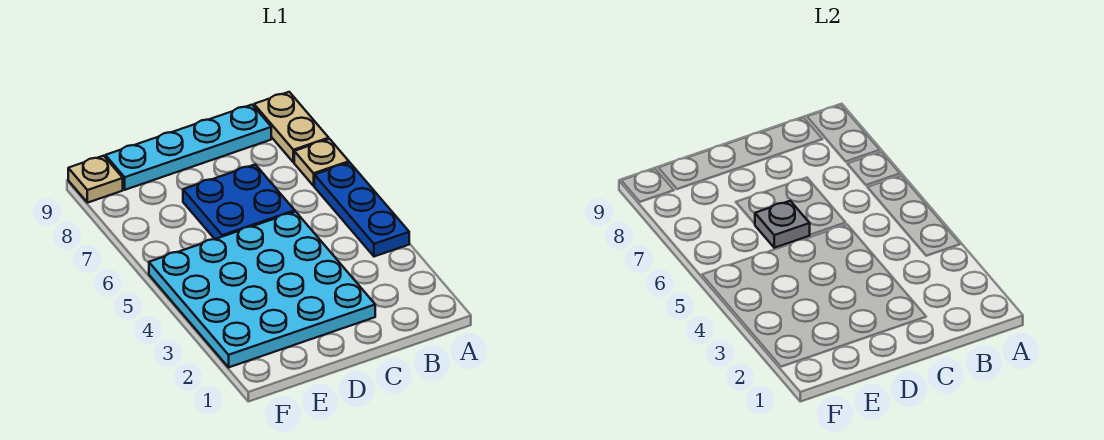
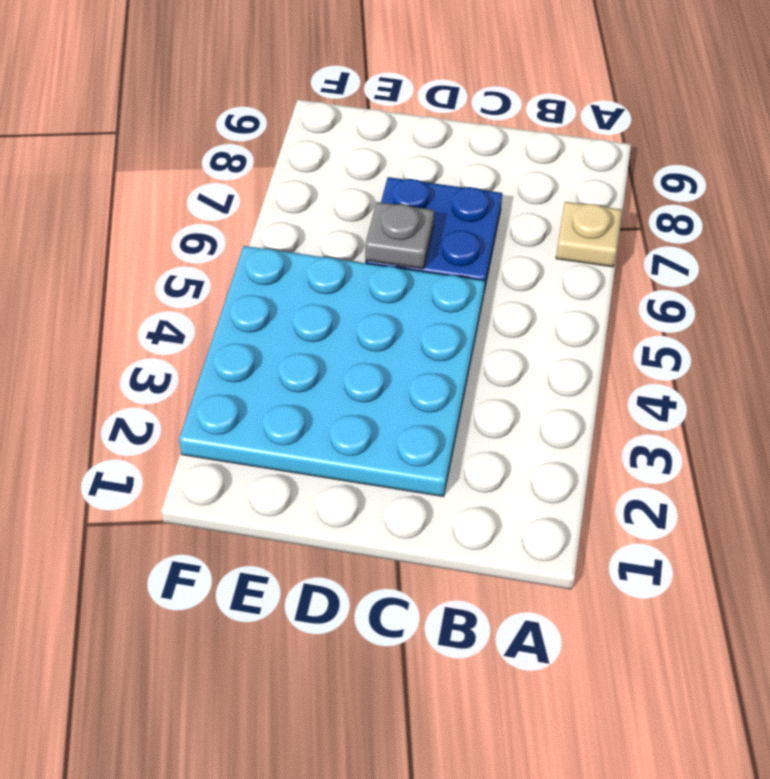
none -> blue 1x3 plate [314,162,409,257]
none -> tan 1x2 plate [254,92,329,162]

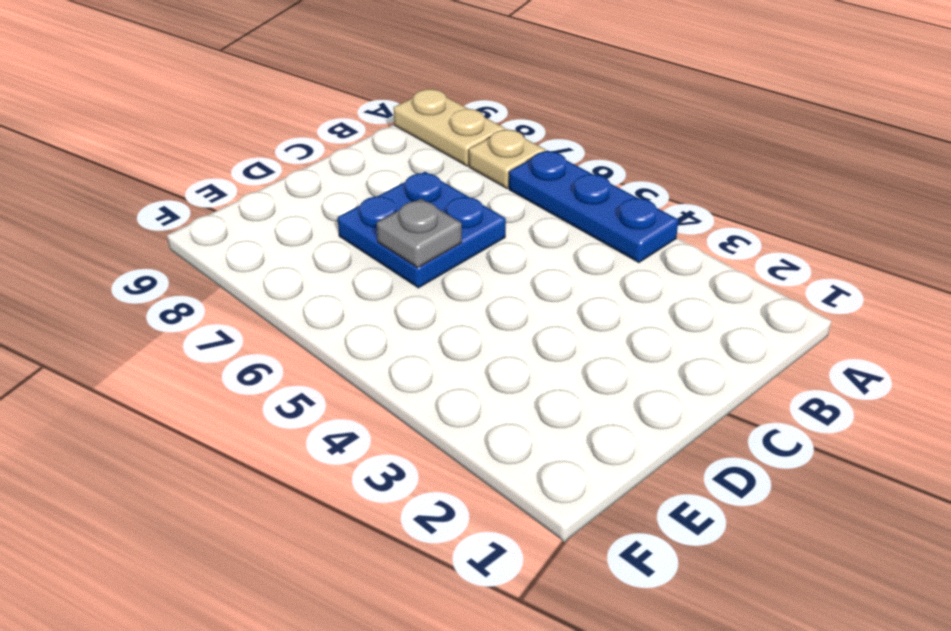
none -> cyan 1x4 plate [105,105,271,190]
none -> cyan 4x4 plate [149,212,375,367]

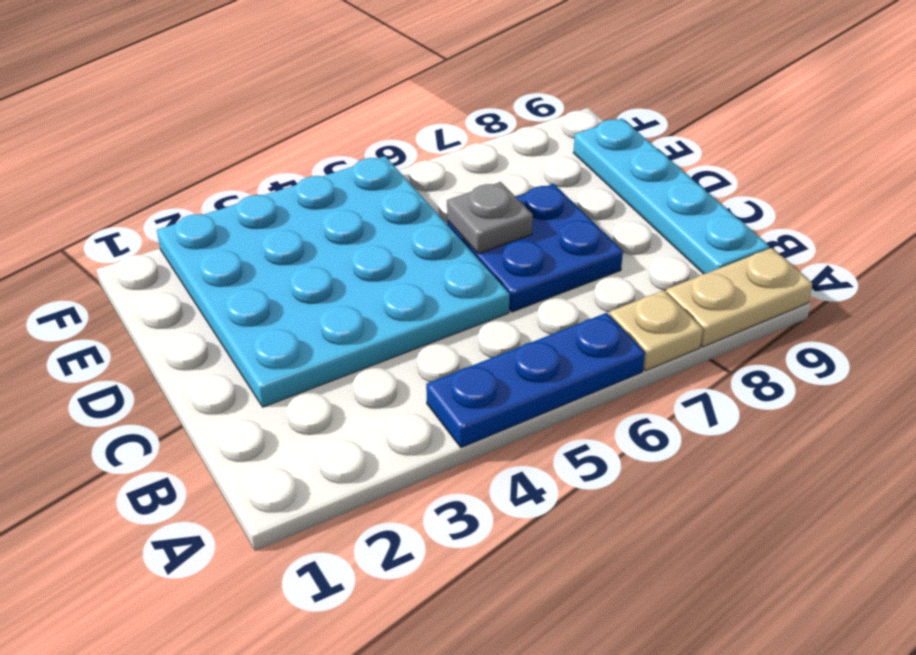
none -> tan 1x1 plate [68,156,123,203]

